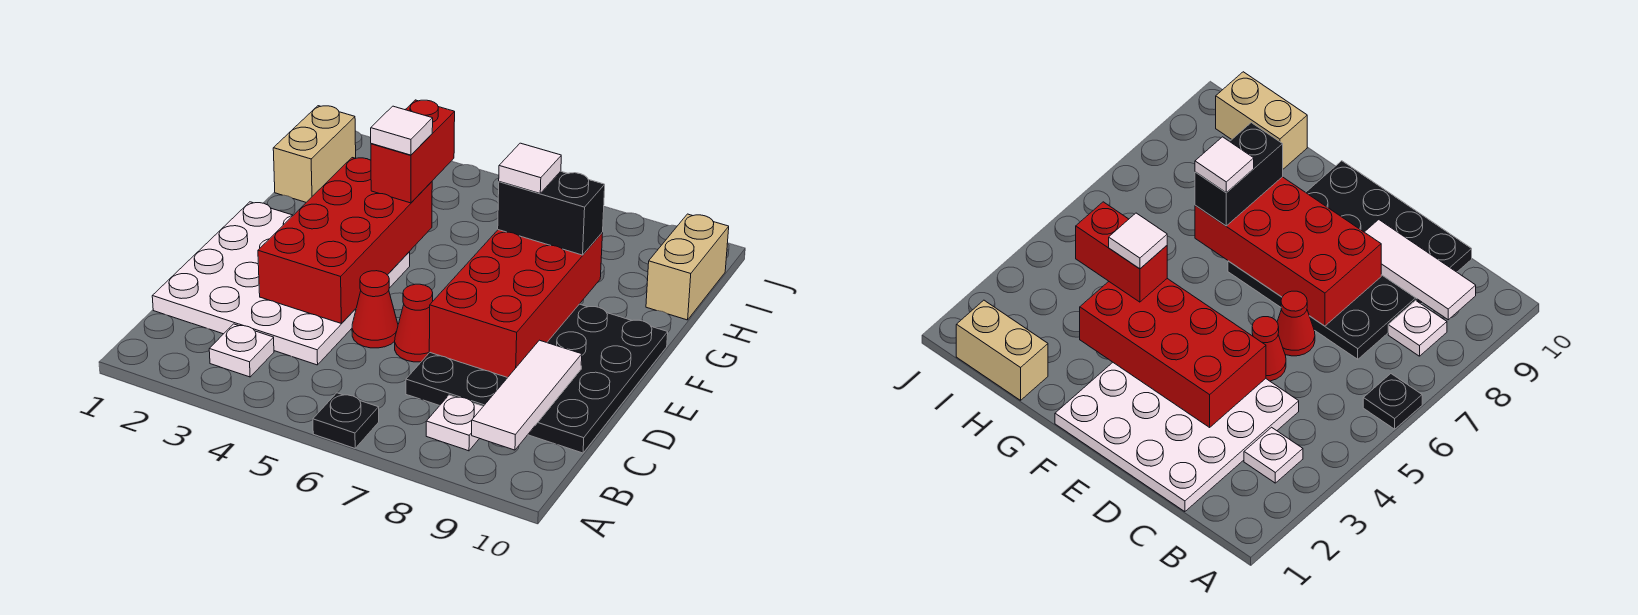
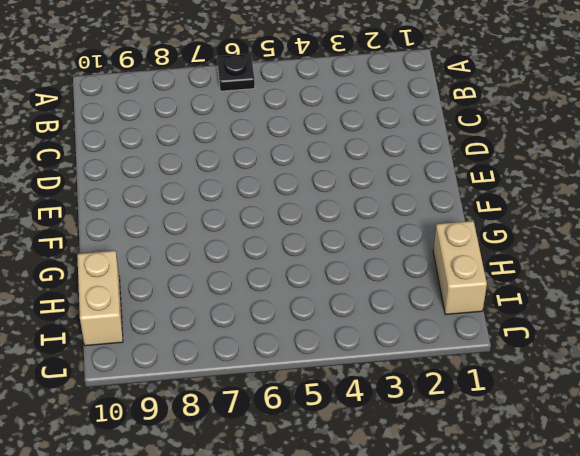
none -> white 1x1 plate [209,324,274,377]
none -> white 1x1 plate [426,395,483,451]
none -> white 4x4 plate [152,202,410,365]

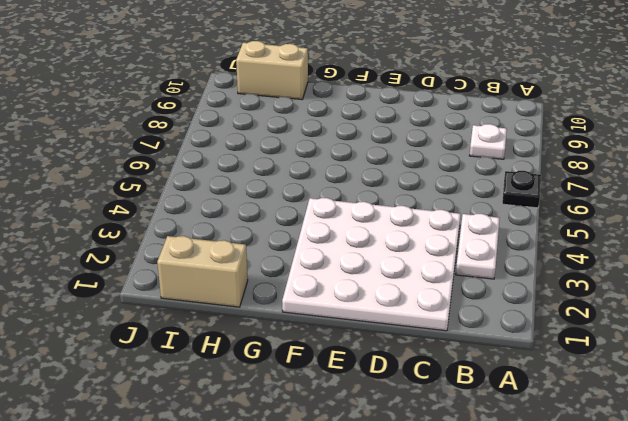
white 1x2 plate [456,214,500,279] -> white 1x1 plate [209,324,274,377]
none -> black 4x4 plate [406,304,668,453]
none -> red 1x1 cone [352,271,398,348]
none -> red 1x1 cone [395,284,433,362]

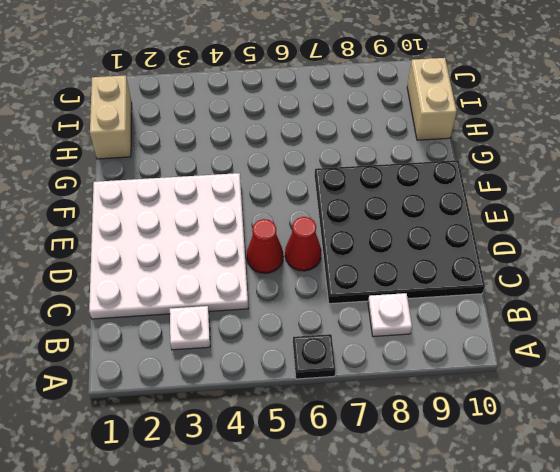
none -> white 1x3 tile [472,340,582,450]
none -> red 2x4 brick [258,158,432,324]
none -> red 2x4 brick [429,230,603,378]

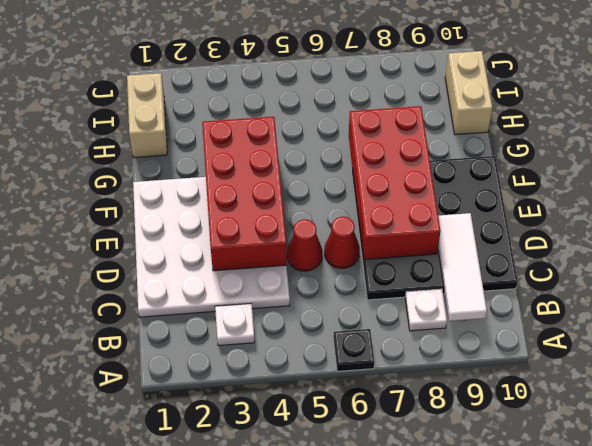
none -> red 1x2 brick [371,100,455,203]
none -> black 1x2 brick [498,171,605,255]
none -> white 1x1 tile [371,106,433,155]

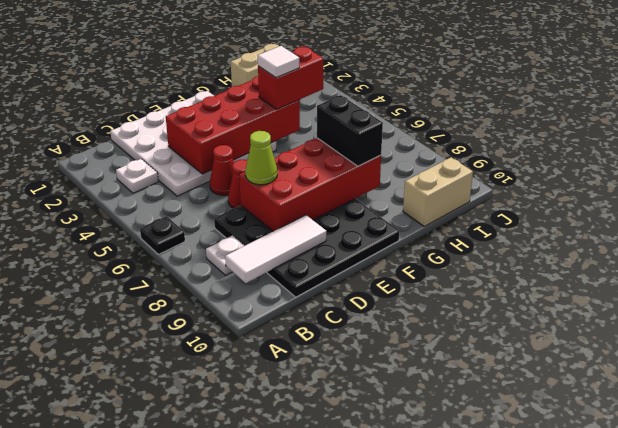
lime 1x1 cone [245,131,277,185] -> none
none -> white 1x1 tile [499,143,561,193]

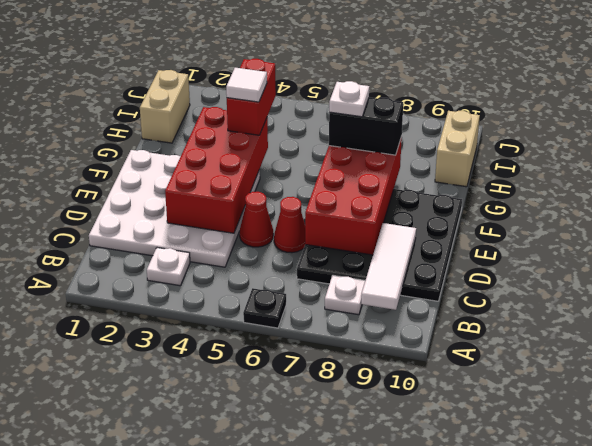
white 1x1 plate [329,81,369,117] -> white 1x1 tile [499,143,561,193]

